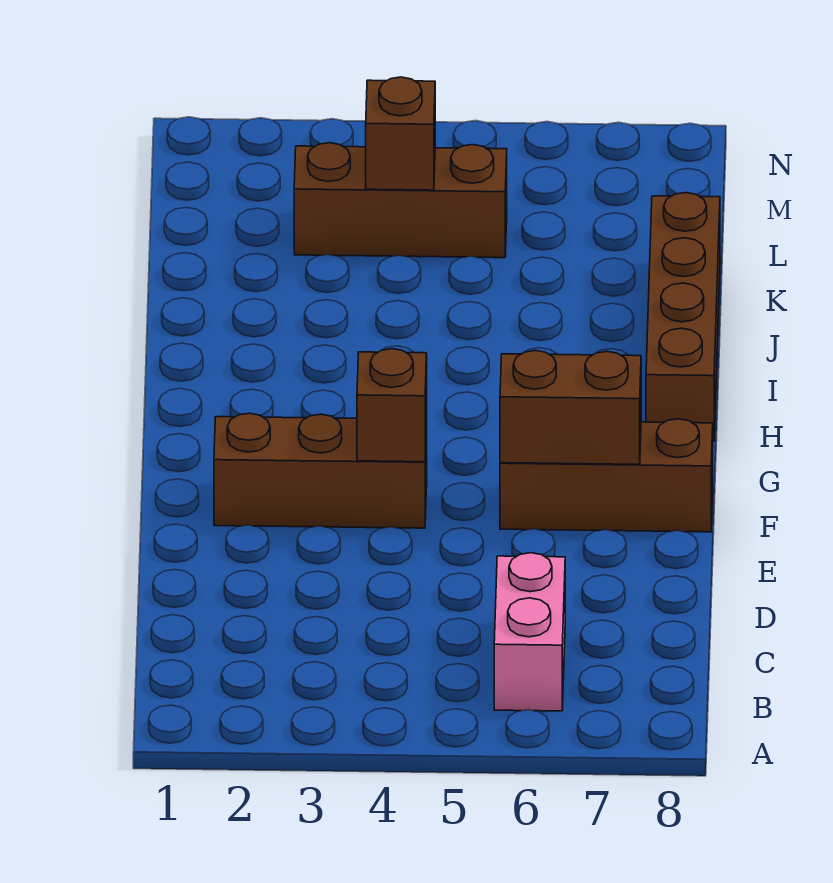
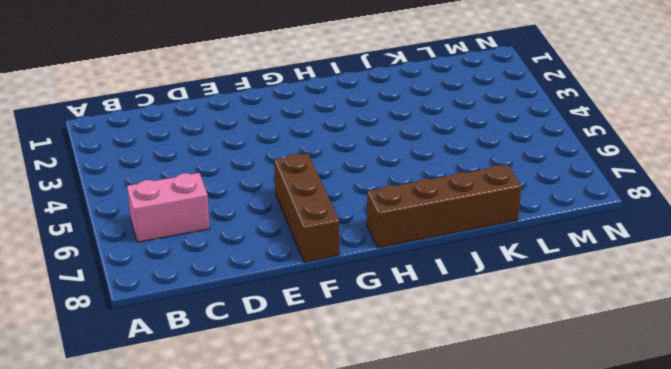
none -> brown 1x3 brick [214,413,427,528]
none -> brown 1x3 brick [294,143,507,258]

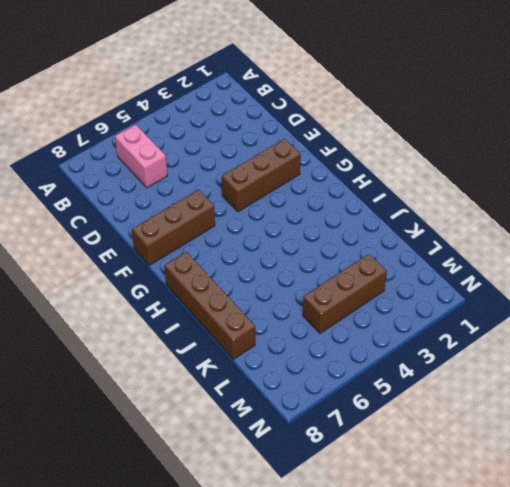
none -> brown 1x1 brick [357,349,427,462]
none -> brown 1x2 brick [500,350,641,465]

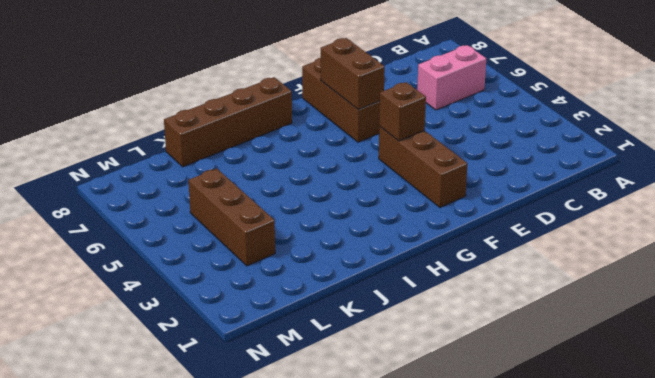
none -> brown 1x1 brick [366,77,435,190]

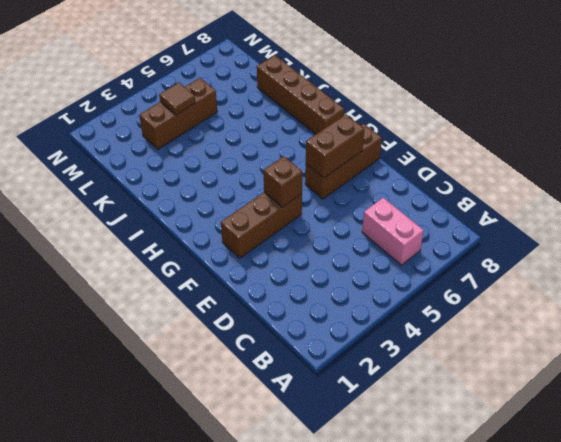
brown 1x1 tile [159,83,195,115] -> brown 1x1 brick [366,77,435,190]

